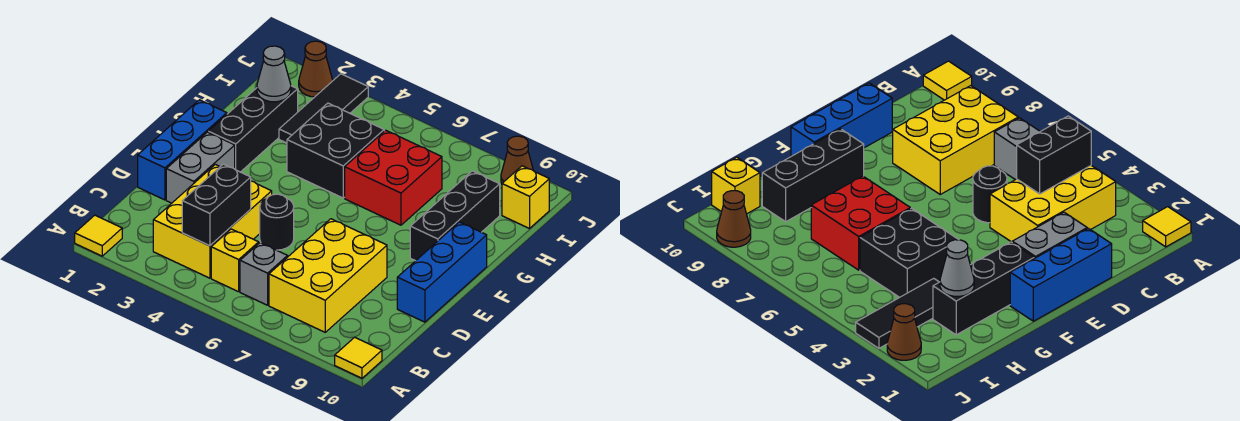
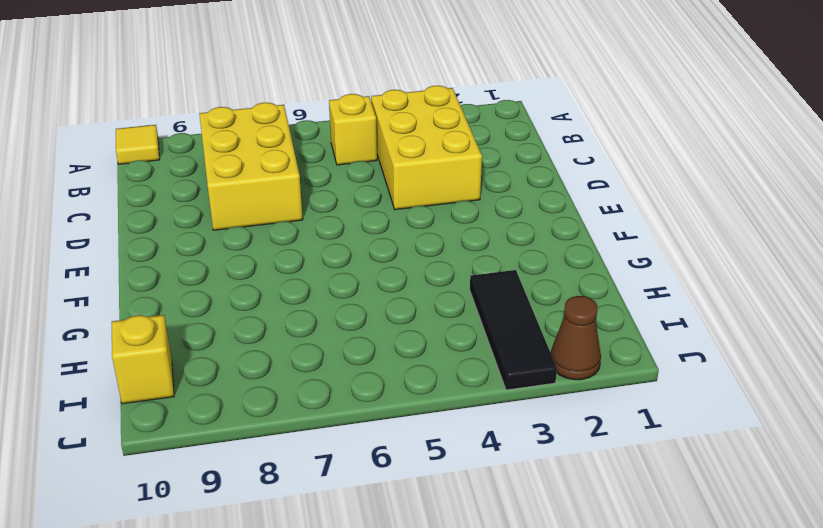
none -> yellow 1x1 tile [75,215,122,256]
none -> grey 1x1 brick [240,243,288,305]
none -> blue 1x3 brick [138,100,227,200]

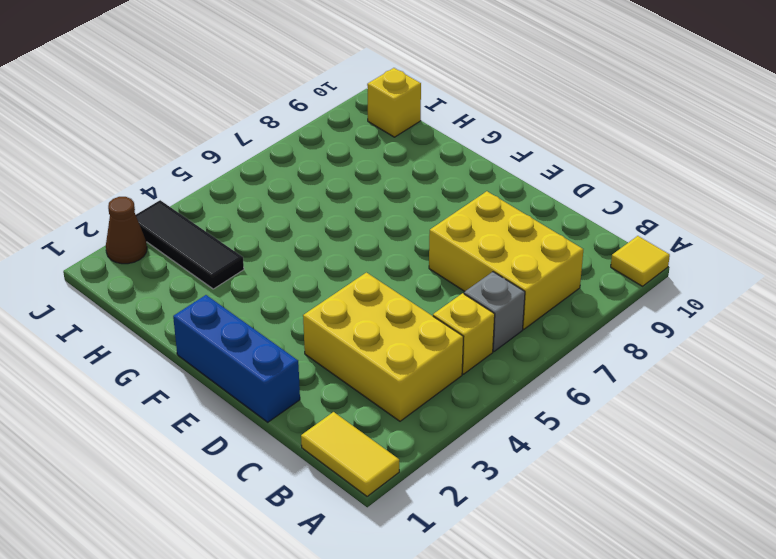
yellow 1x2 tile [301,412,399,497] -> yellow 1x1 tile [75,215,122,256]
none -> grey 1x2 brick [166,132,235,203]
none -> black 1x1 round brick [260,194,294,250]
none -> blue 1x3 brick [397,222,487,322]

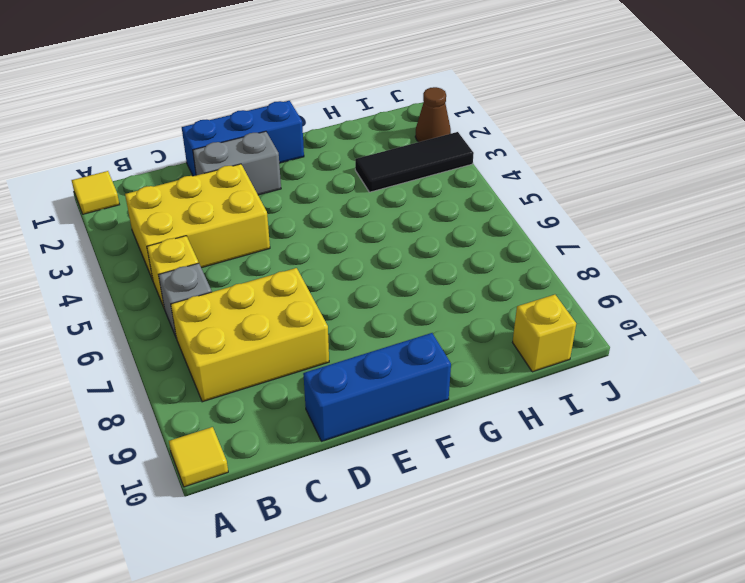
none -> black 1x1 round brick [260,194,294,250]
none -> black 1x3 brick [208,86,298,172]
none -> black 1x3 brick [410,171,500,261]

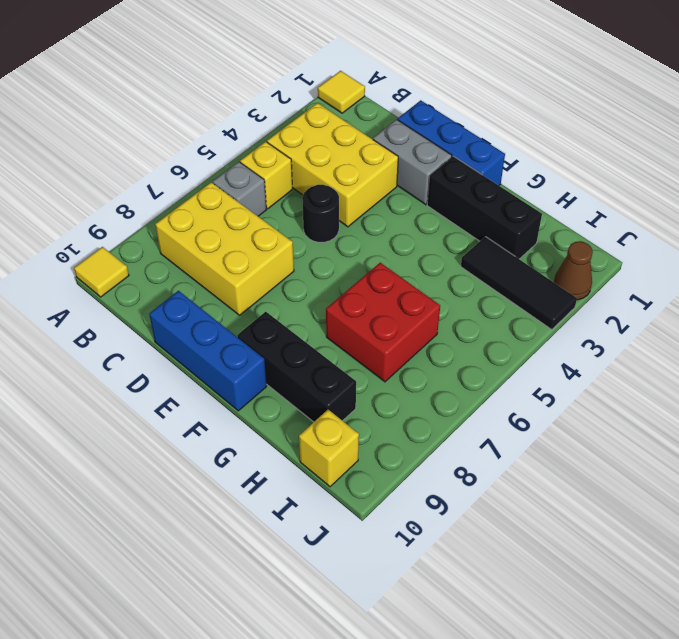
none -> black 2x2 brick [287,103,384,198]
none -> brown 1x1 cone [501,136,533,184]
none -> black 1x2 brick [182,164,251,246]

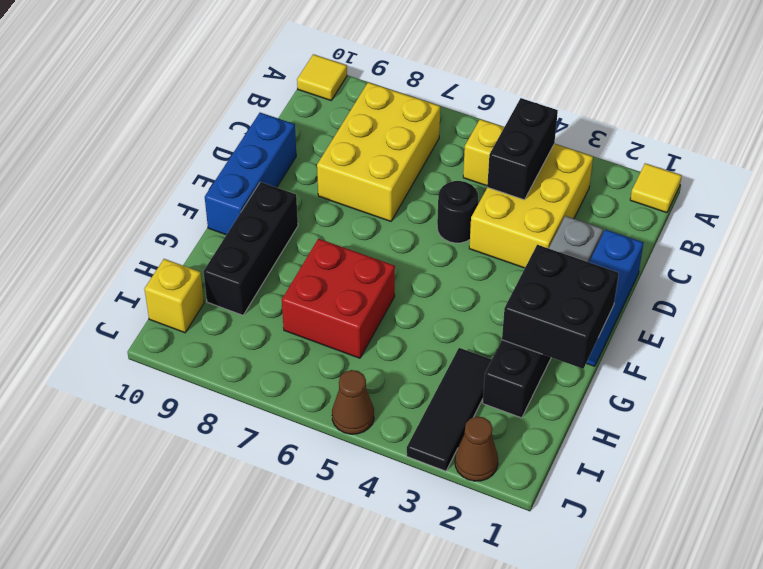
black 2x2 brick [502,245,619,369] -> black 2x2 brick moved to [287,103,384,198]
brown 1x1 cone [332,370,374,434] -> brown 1x1 cone moved to [501,136,533,184]
none -> grey 1x1 brick [240,243,288,305]
none -> grey 1x1 cone [257,46,291,102]

